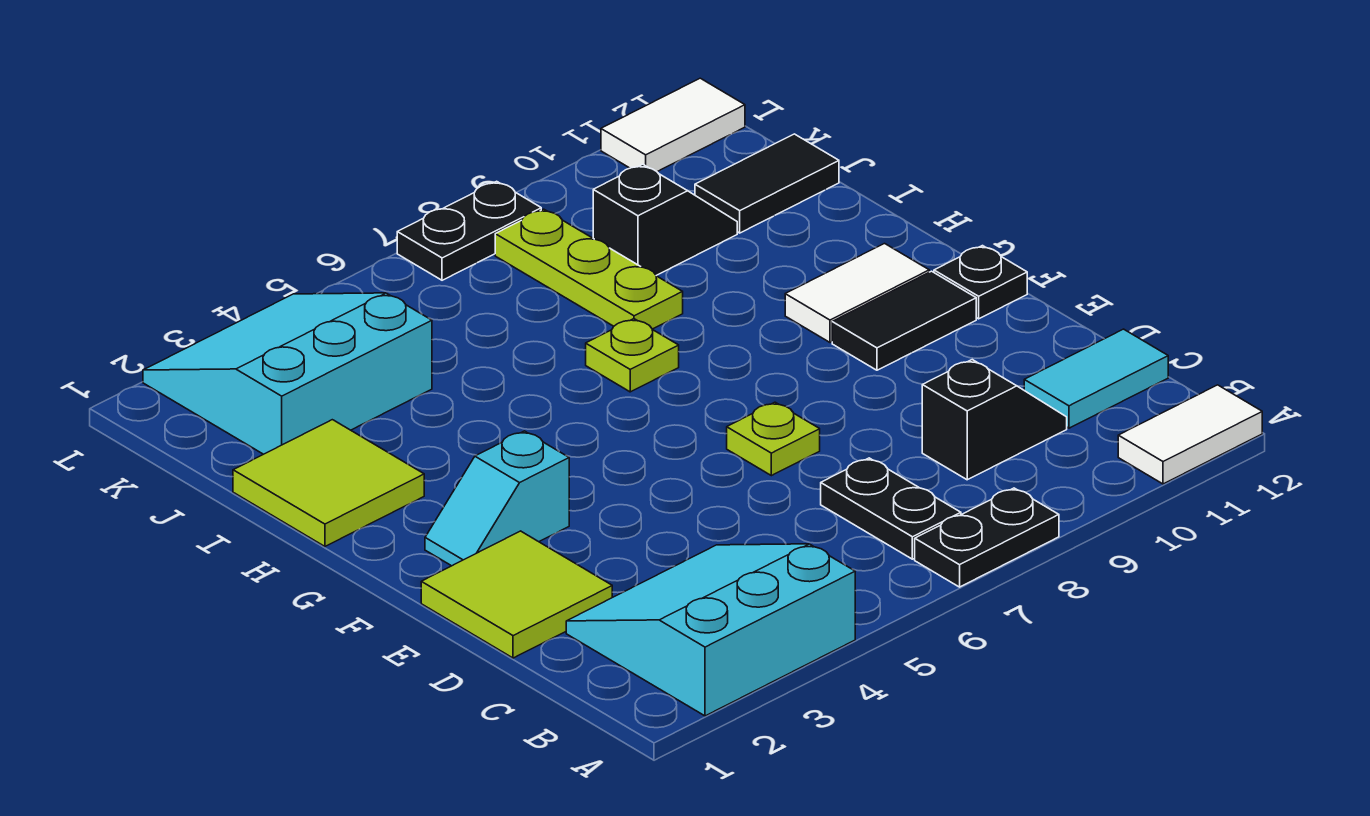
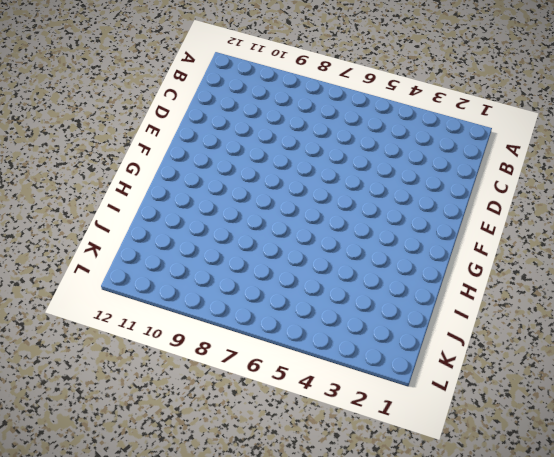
none -> cyan 3x3 slope [566,544,855,716]
none -> black 1x2 plate [915,488,1059,587]
none -> white 1x2 tile [1118,385,1262,484]

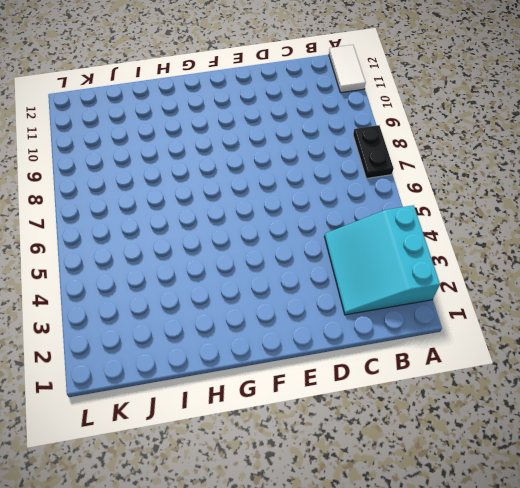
none -> black 1x2 plate [821,458,961,559]
none -> black 1x2 slope [922,360,1067,480]
none -> cyan 1x2 tile [1024,329,1168,428]

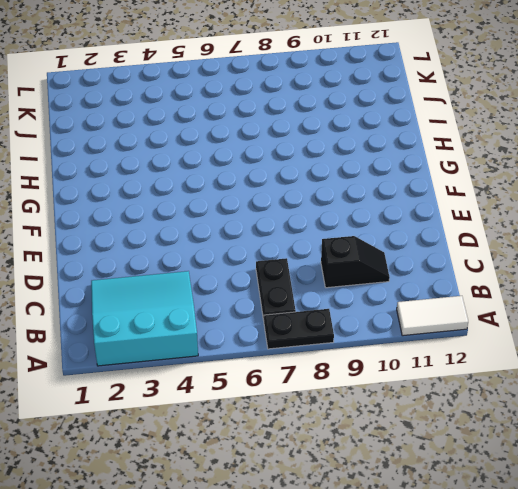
none -> cyan 1x2 tile [1024,329,1168,428]
none -> lime 2x2 tile [421,531,612,658]
none -> lime 1x1 plate [727,402,820,476]

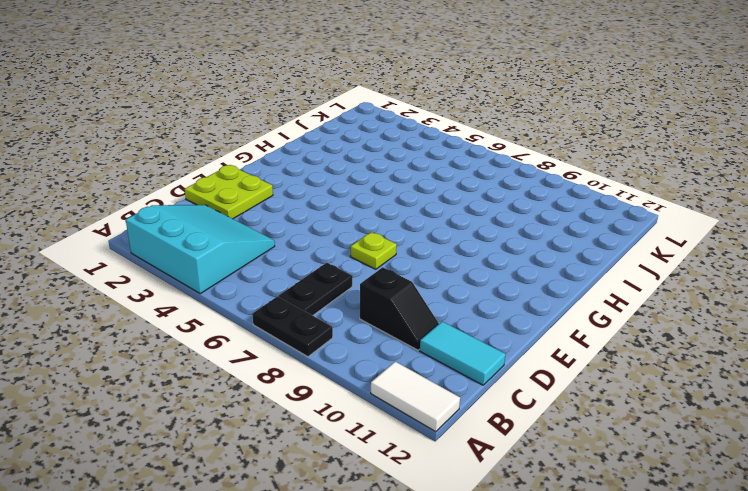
lime 2x2 plate [185,165,273,219] -> lime 2x2 tile [421,531,612,658]
none -> cyan 1x2 slope [425,431,569,566]
none -> black 1x2 tile [832,271,976,370]
none -> black 1x1 plate [934,246,1027,319]

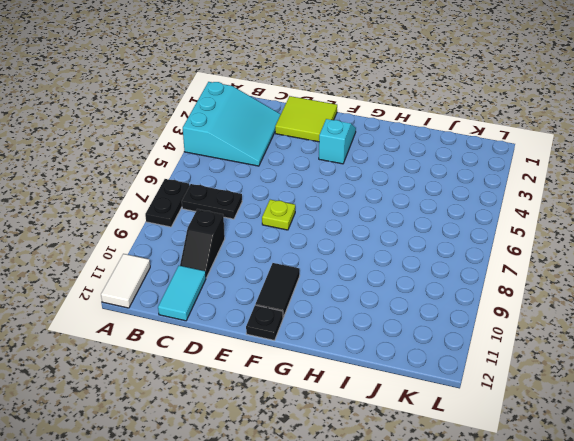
none -> white 1x2 tile [785,244,929,342]
none -> lime 2x2 tile [233,420,424,546]
none -> lime 1x1 plate [586,319,679,392]

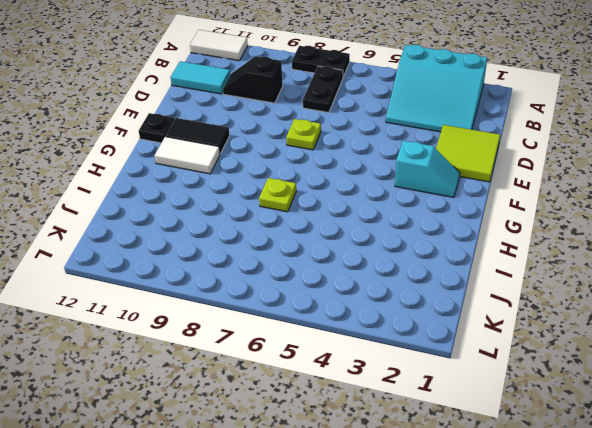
none -> lime 2x2 tile [233,420,424,546]
none -> lime 1x3 plate [495,209,683,329]
none -> cyan 3x3 slope [143,293,432,454]

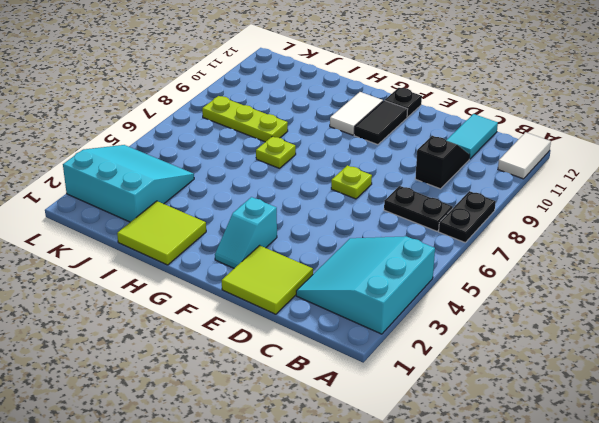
cyan 3x3 slope [63,145,194,222] -> cyan 3x3 slope turned to [143,293,432,454]
none -> black 1x2 slope [593,164,737,275]
none -> black 1x2 tile [695,134,839,233]
none -> black 1x2 plate [397,181,541,280]

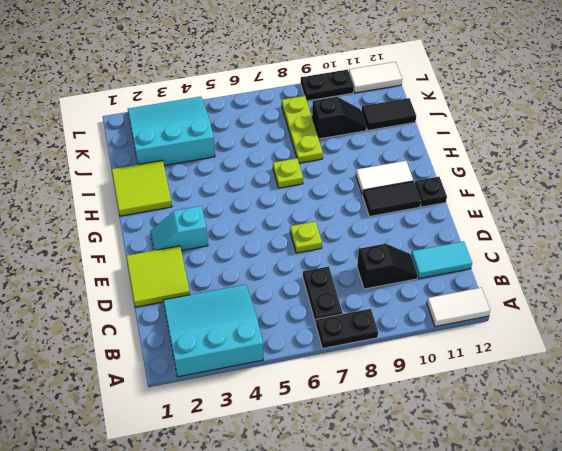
black 1x2 plate [301,70,354,101] -> black 1x2 plate moved to [397,181,541,280]

